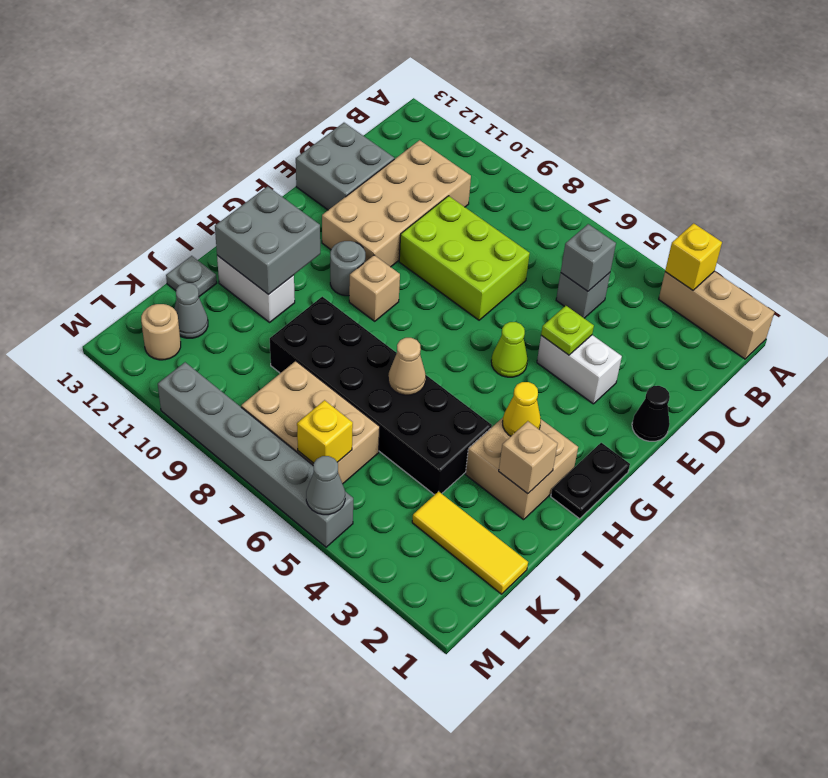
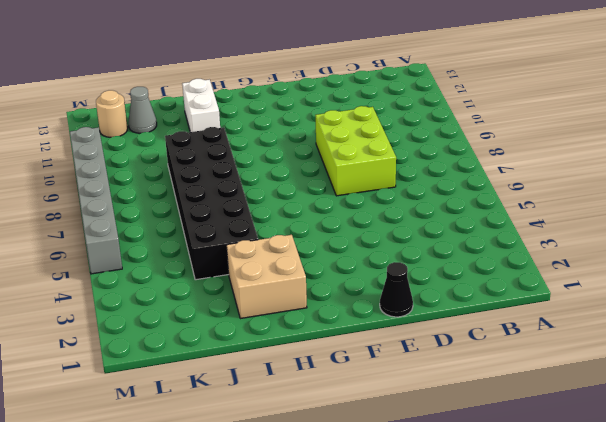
none -> tan 1x3 brick [659,271,774,359]
none -> grey 1x1 brick [556,273,610,318]
none -> tan 2x4 brick [322,140,471,267]

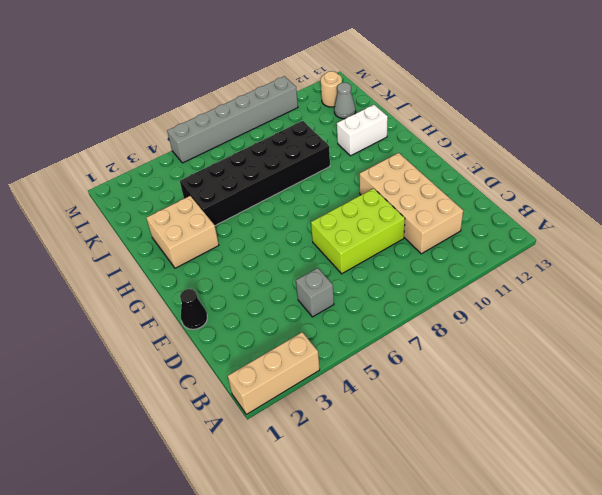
none -> grey 2x2 brick [296,123,394,210]
none -> white 1x2 brick [537,335,622,404]
none -> lime 1x1 cone [491,322,528,377]

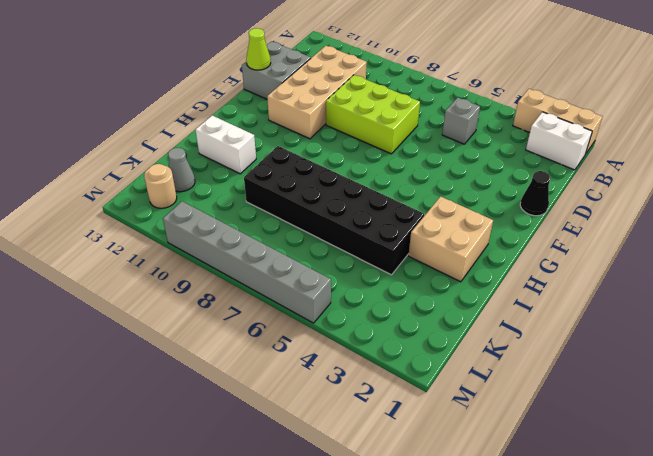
white 1x2 brick [526,112,592,170] -> white 1x2 brick moved to [537,335,622,404]
lime 1x1 cone [246,28,271,70] -> lime 1x1 cone moved to [491,322,528,377]
none -> black 1x2 plate [551,443,630,519]
none -> tan 1x1 brick [349,255,400,321]
none -> grey 1x1 round brick [330,241,365,296]

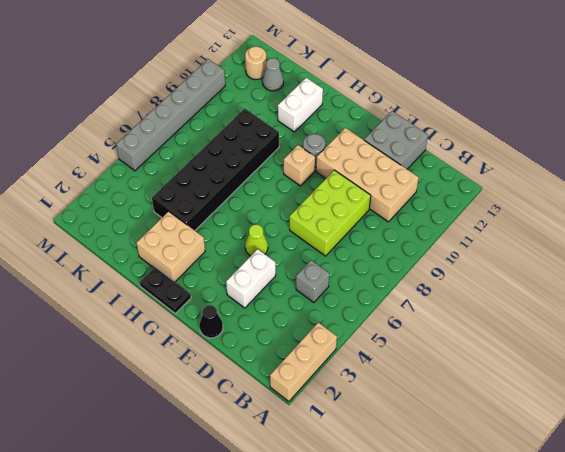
none -> grey 1x1 plate [166,256,217,297]
none -> yellow 1x3 tile [412,491,528,594]
none -> tan 2x3 brick [241,361,380,484]

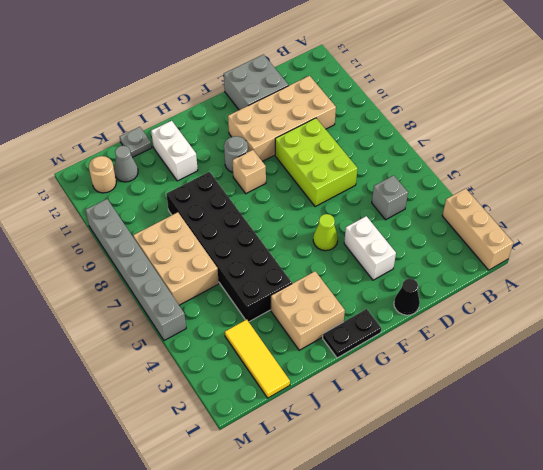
none -> yellow 1x1 brick [665,223,722,290]
none -> grey 1x1 brick [561,224,616,291]
none -> lime 1x1 plate [541,306,594,355]

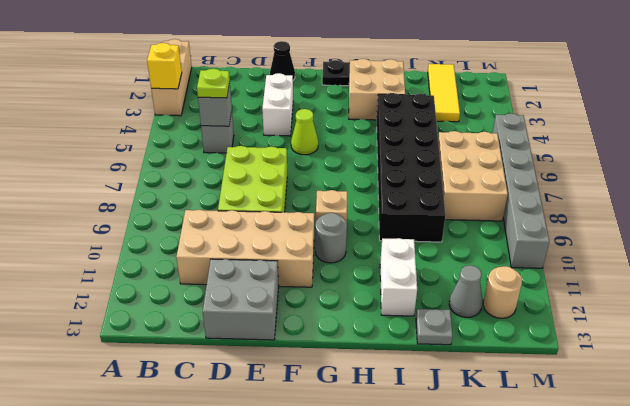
lime 1x1 plate [197,69,230,98] -> lime 1x1 plate moved to [541,306,594,355]
none -> yellow 1x1 cone [503,382,541,436]
none -> grey 2x2 brick [215,186,320,295]
none -> tan 1x1 brick [499,421,558,494]

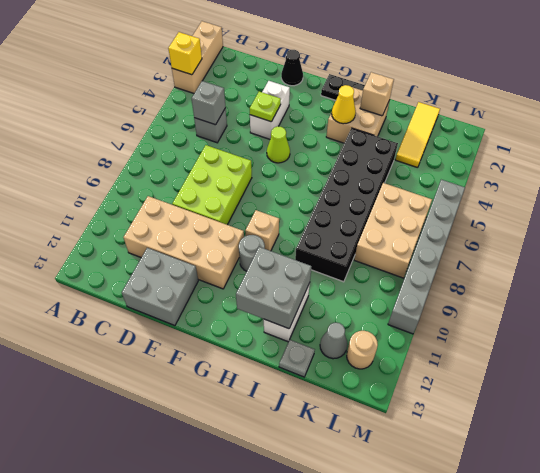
none -> tan 1x1 cone [388,338,426,395]
none -> yellow 1x1 brick [297,400,353,463]
none -> grey 1x1 cone [306,456,345,515]

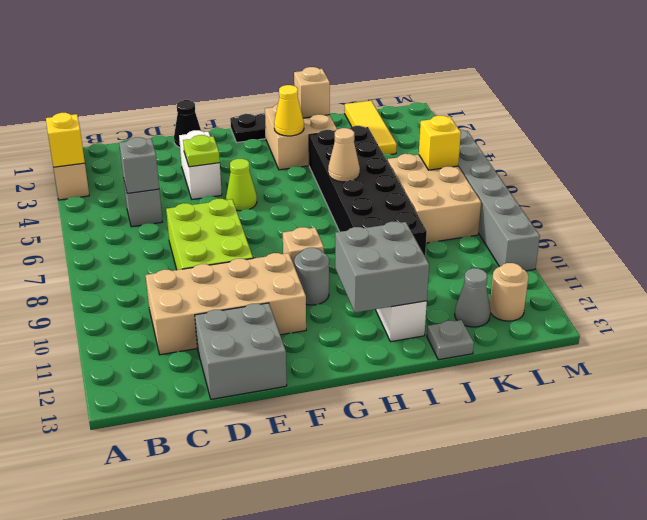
none -> grey 1x1 cone [306,456,345,515]

